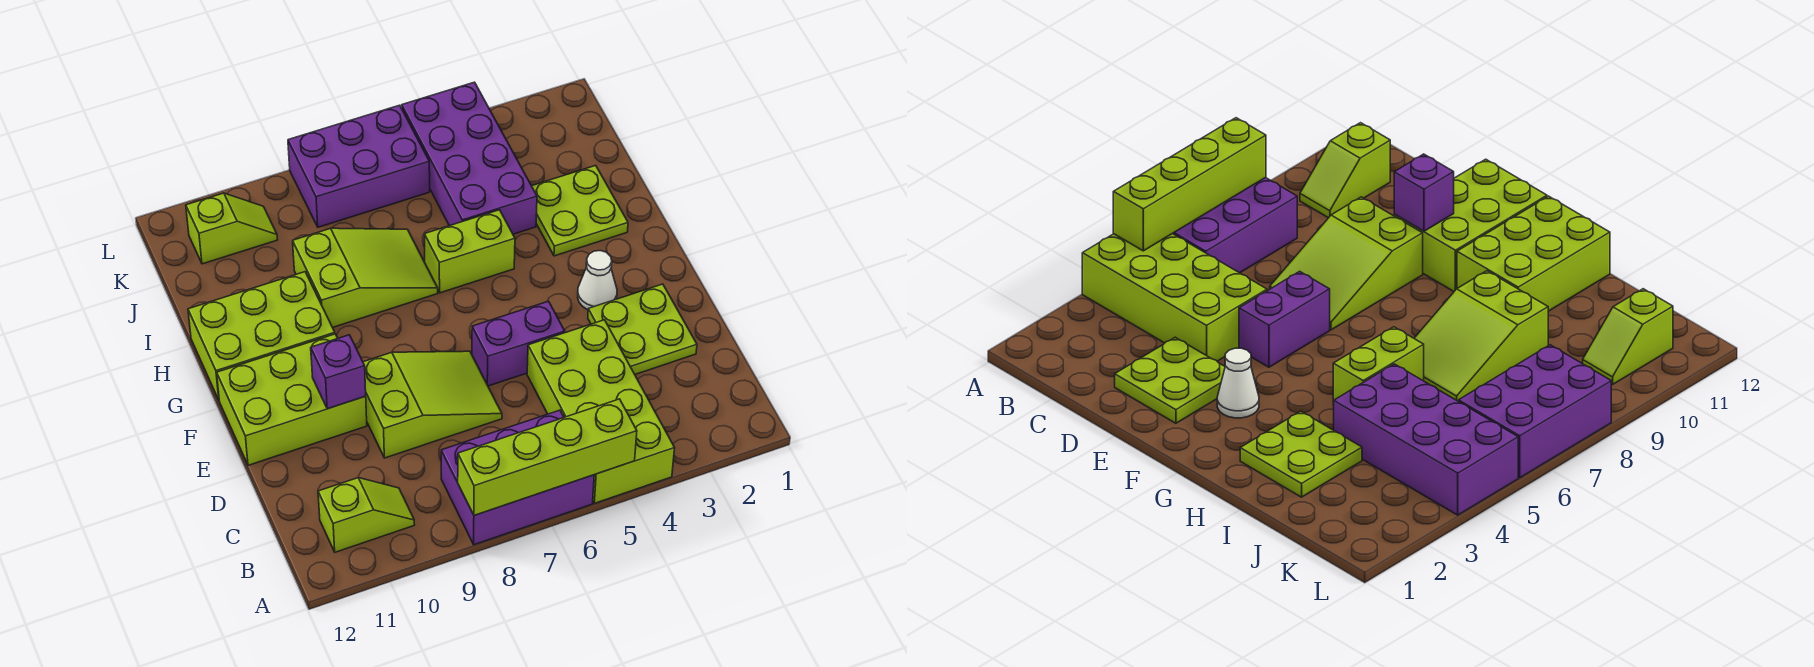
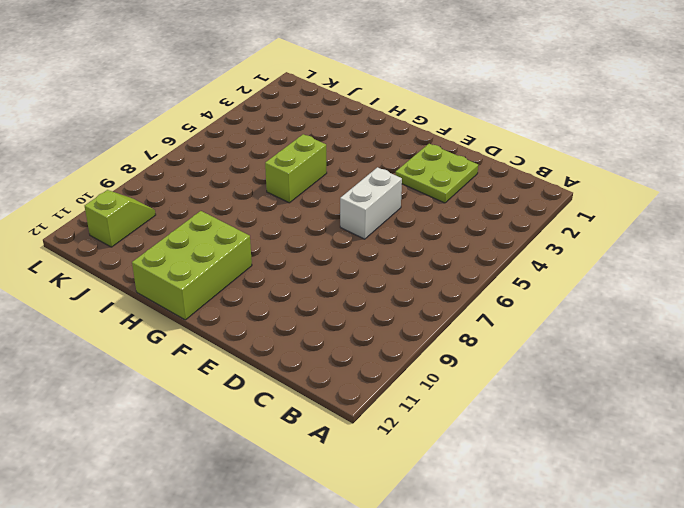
white 1x2 brick [340,167,402,239] -> purple 1x2 brick [472,301,565,386]
none -> lime 2x4 brick [527,320,675,503]
none -> purple 2x3 brick [441,410,594,545]
none -> lime 1x2 slope [318,478,415,552]

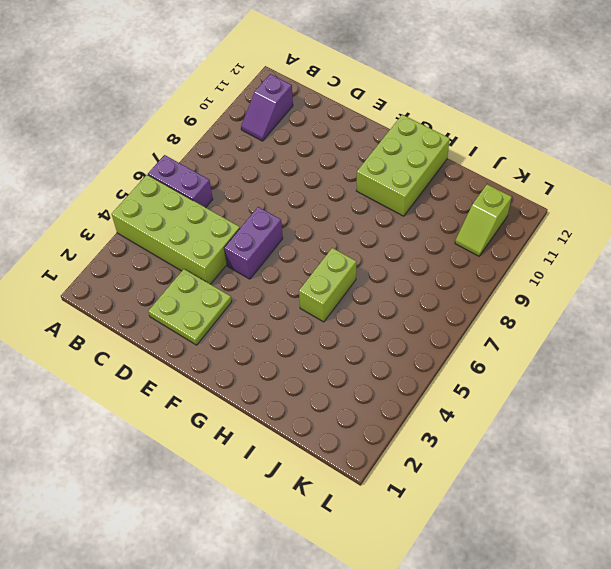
purple 1x2 brick [148,155,213,207] -> purple 2x3 brick [441,410,594,545]
purple 1x2 slope [241,74,293,141] -> lime 1x2 slope [318,478,415,552]
none -> lime 2x3 slope [363,351,502,458]
none -> lime 2x3 brick [217,334,367,465]
none -> white 1x1 cone [578,251,617,310]

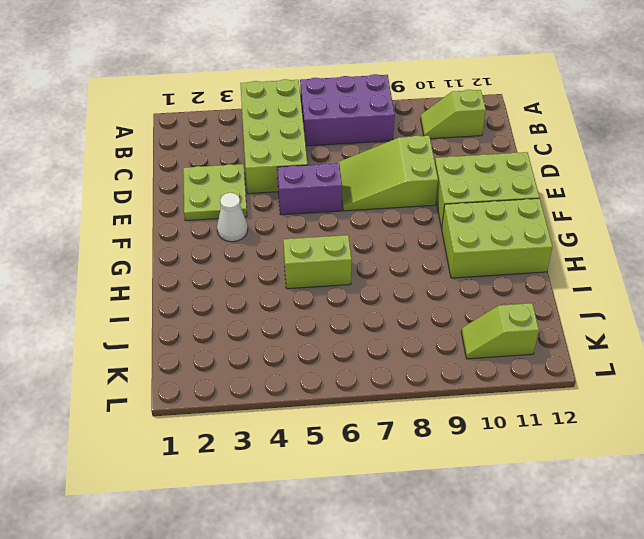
none -> lime 2x2 plate [532,166,628,256]
none -> lime 2x3 slope [293,228,438,328]
none -> purple 2x4 brick [402,82,537,234]

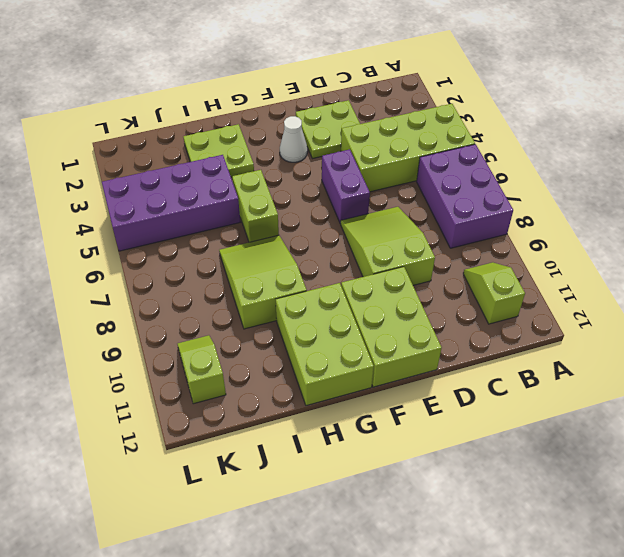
none -> purple 2x3 brick [288,105,430,227]
none -> lime 1x4 brick [458,399,637,515]
none -> purple 1x1 brick [311,335,366,409]

